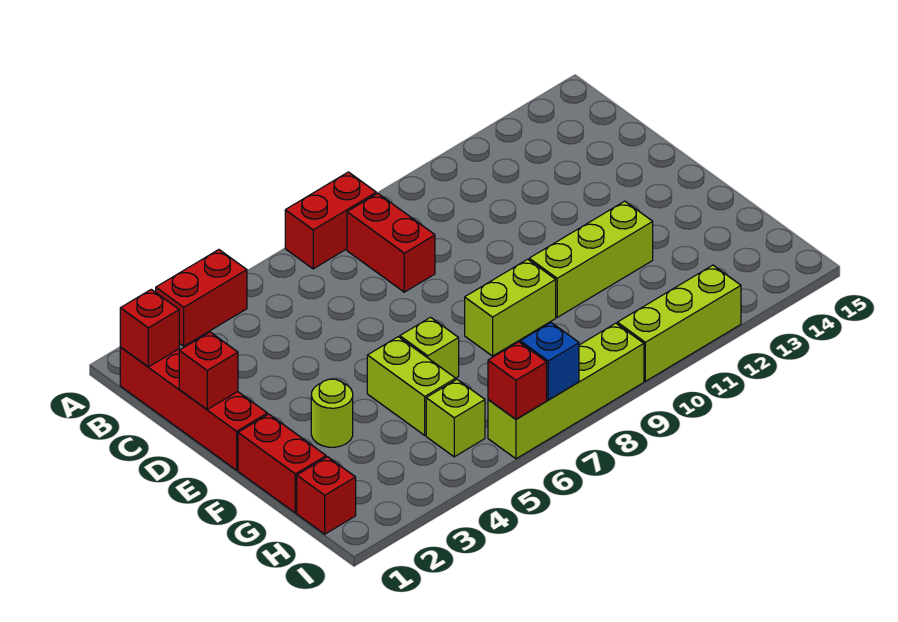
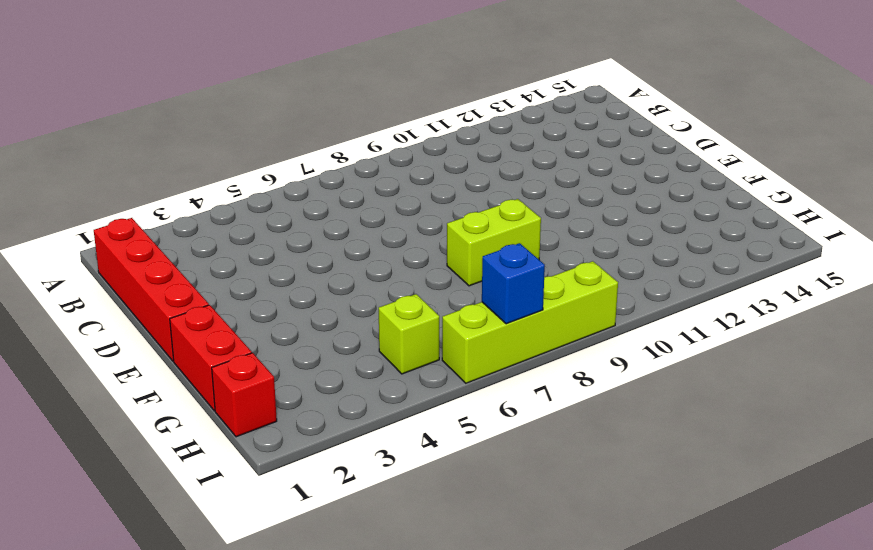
none -> red 1x2 brick [156,250,247,346]
none -> red 1x2 brick [285,172,376,269]
none -> red 1x2 brick [347,193,435,292]

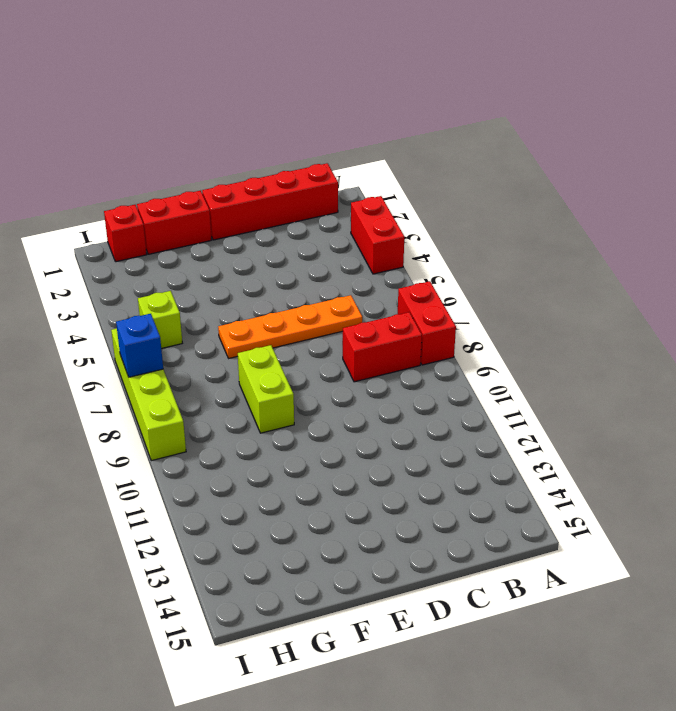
orange 1x4 plate [218,295,362,358] -> lime 1x1 brick [400,317,459,378]
none -> lime 1x1 round brick [311,379,353,447]
none -> lime 1x2 brick [367,337,456,435]
none -> lime 1x3 brick [529,201,653,317]

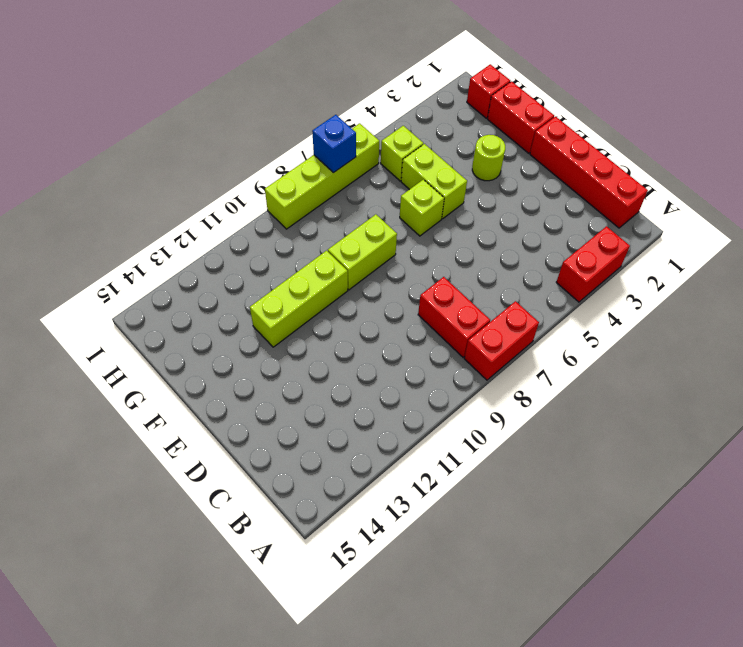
none -> lime 1x3 brick [617,265,741,381]
none -> red 1x1 brick [120,289,179,367]
none -> red 1x1 brick [179,332,238,409]

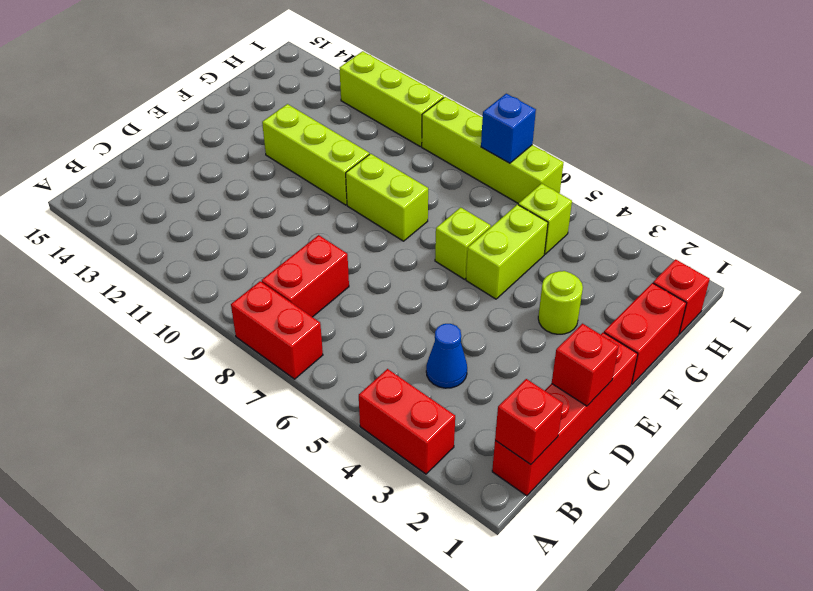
blue 1x1 cone [426,324,467,388] -> none
none -> red 1x1 brick [488,342,547,419]

